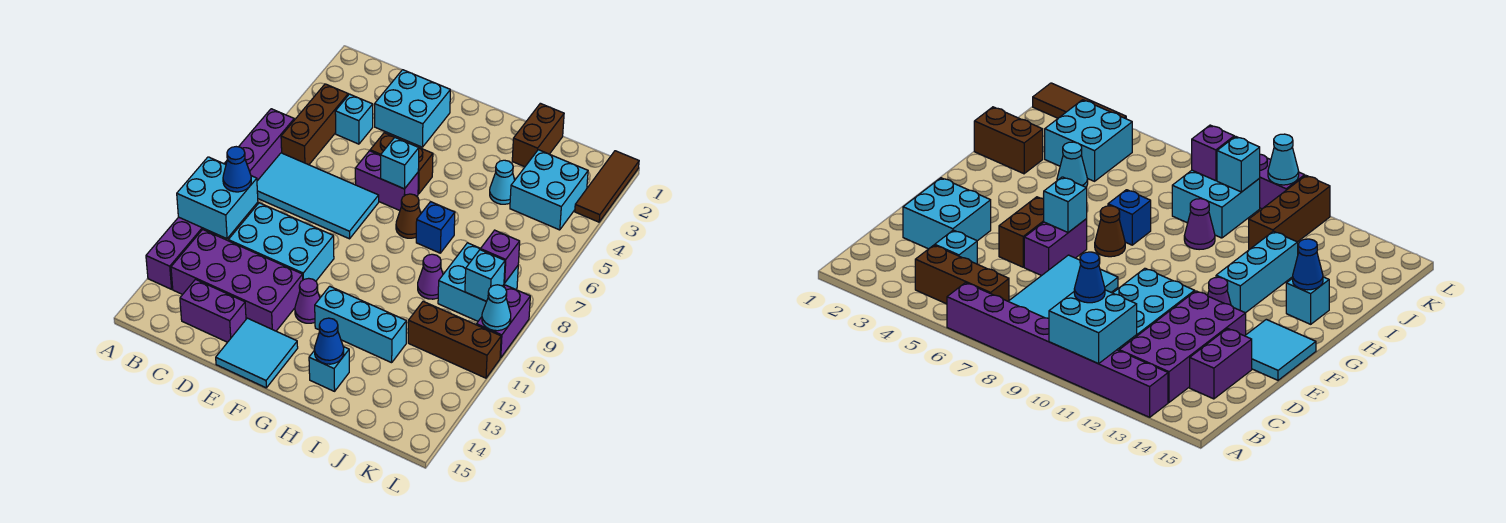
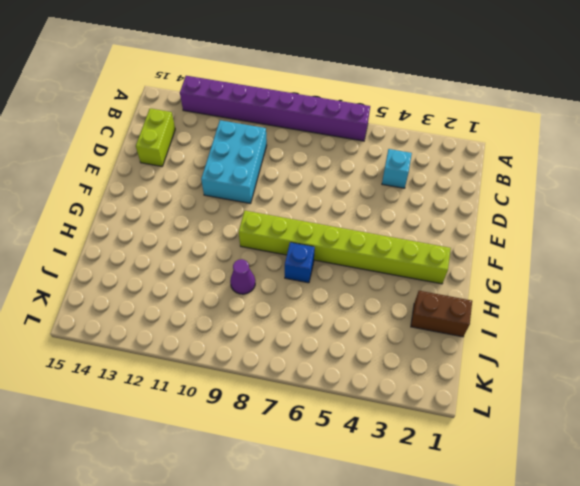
lime 1x2 brick [136,108,175,166] -> purple 1x2 brick [180,279,246,342]
lime 1x8 brick [239,211,451,284] -> brown 1x1 cone [396,194,421,238]
none -> brown 1x3 brick [281,84,348,165]
none -> cyan 2x4 tile [257,153,379,239]
none -> purple 2x4 brick [171,229,303,331]
none -> cyan 2x2 brick [375,70,450,147]

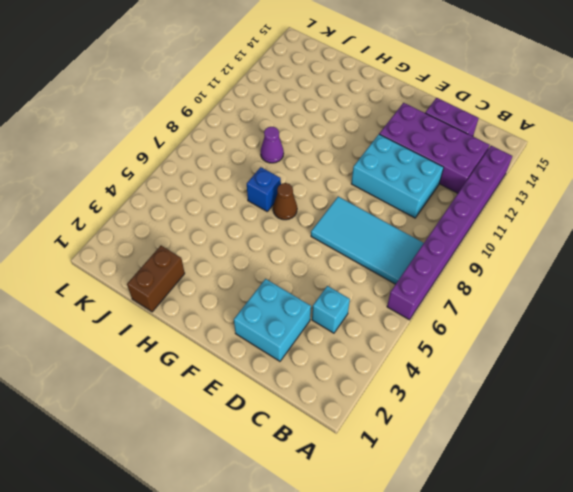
none -> brown 1x3 brick [281,84,348,165]
none -> brown 1x2 brick [370,133,433,194]
none -> purple 1x2 brick [355,151,418,211]
none -> cyan 2x2 tile [216,318,298,388]

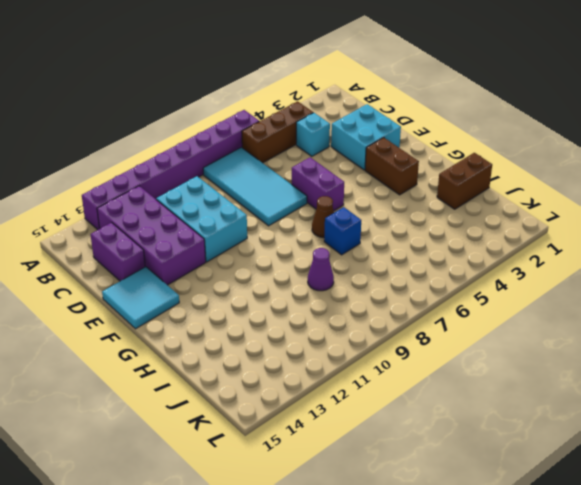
brown 1x2 brick [365,138,419,195] -> brown 1x2 brick moved to [370,133,433,194]
none -> purple 1x1 cone [295,278,320,323]
none -> cyan 1x3 brick [315,286,407,363]
none -> cyan 1x1 brick [309,347,349,391]
none -> cyan 1x1 cone [490,160,515,204]

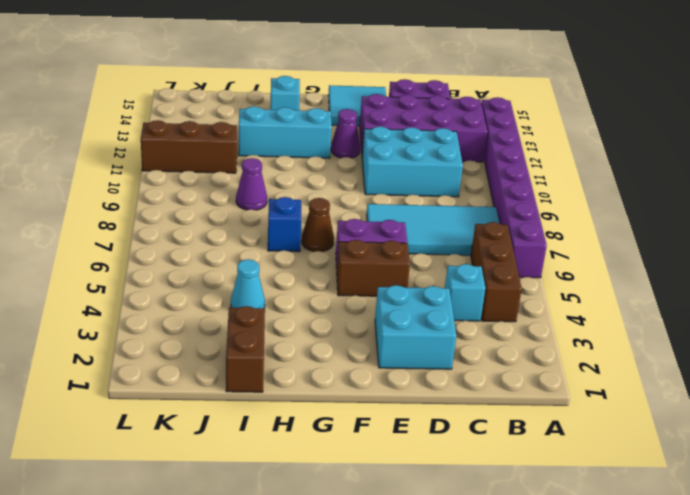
none -> cyan 2x2 brick [510,150,588,230]
none -> cyan 2x2 brick [438,243,518,321]
none -> brown 1x3 tile [575,151,639,222]
none -> purple 1x2 brick [476,285,530,358]

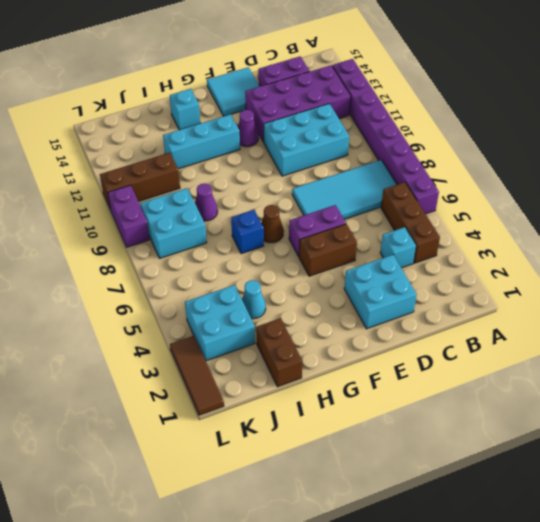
none -> cyan 2x2 brick [177,157,258,239]
none -> cyan 1x1 brick [381,137,419,189]
none -> blue 1x1 cone [314,318,344,364]
none -> purple 1x1 brick [480,230,520,283]

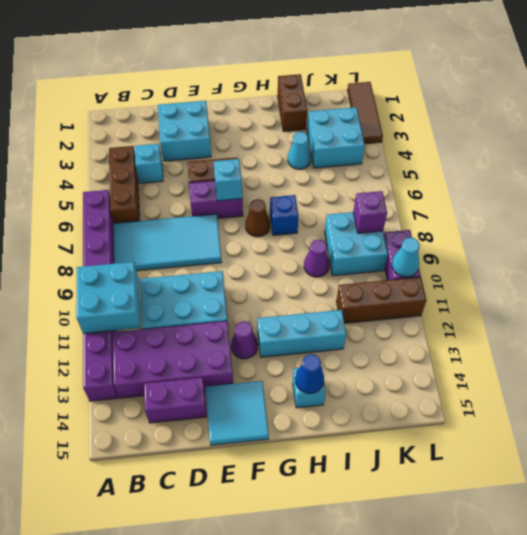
none -> cyan 1x1 brick [465,250,505,301]
none -> blue 1x1 cone [223,147,251,192]

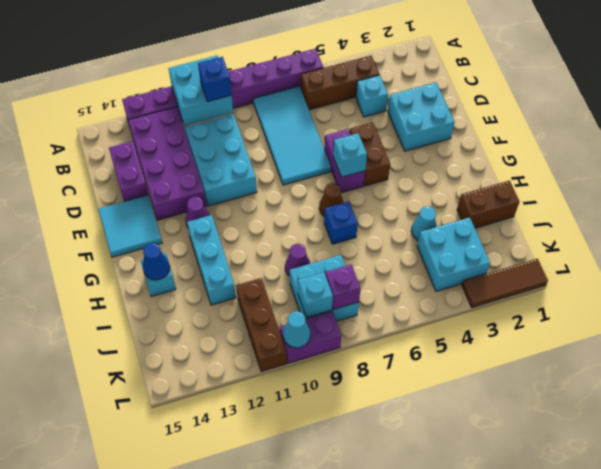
blue 1x1 brick [198,57,232,102] -> blue 1x1 cone [223,147,251,192]

